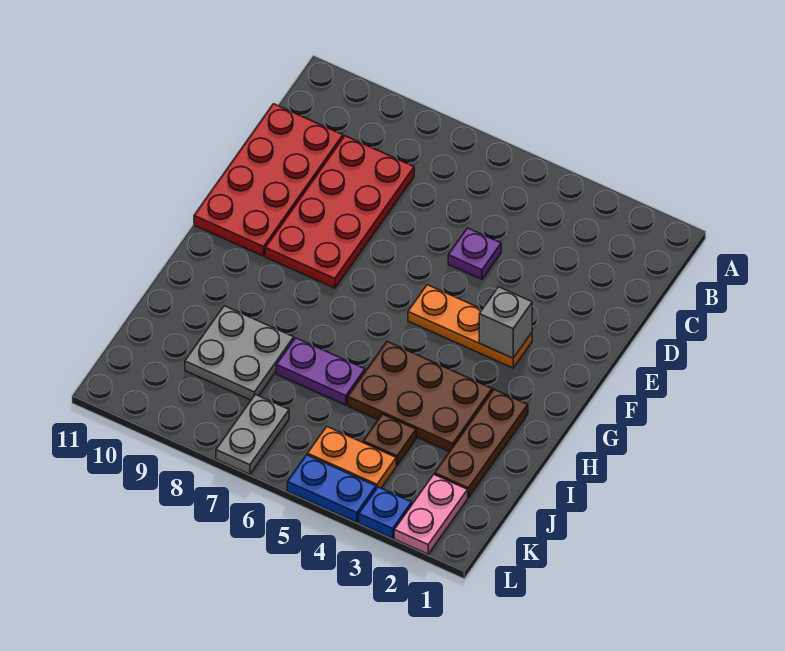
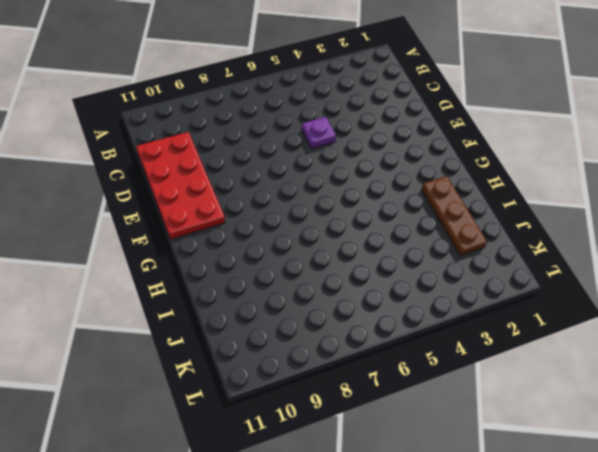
none -> red 2x4 plate [265,136,414,288]
none -> orange 1x3 plate [408,285,532,368]
none -> brown 2x3 plate [348,341,492,452]

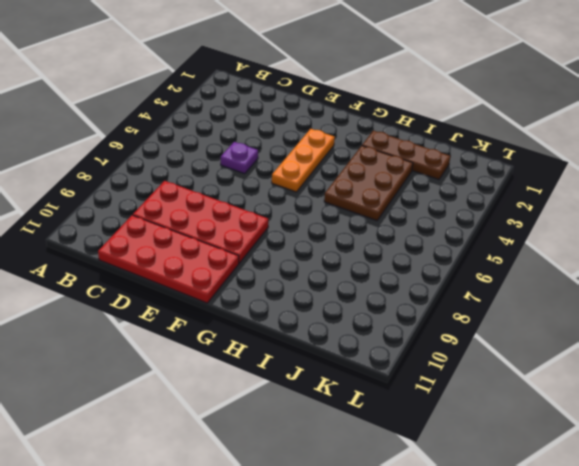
none -> purple 1x2 plate [276,338,365,405]
none -> grey 2x2 plate [185,306,294,400]
none -> brown 1x1 plate [363,414,416,465]

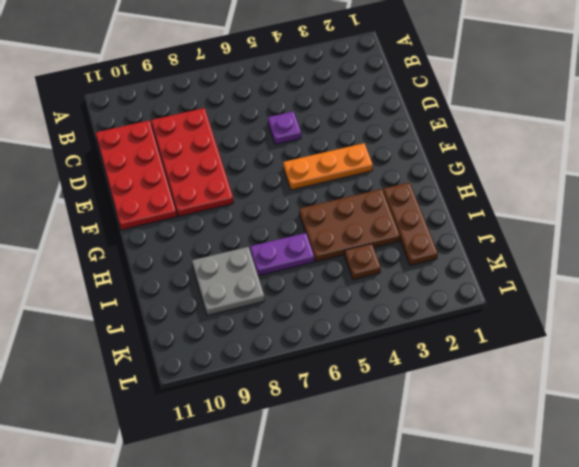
none -> pink 1x2 plate [394,474,468,554]
none -> orange 1x2 plate [307,427,396,489]
none -> grey 1x2 plate [216,394,289,474]

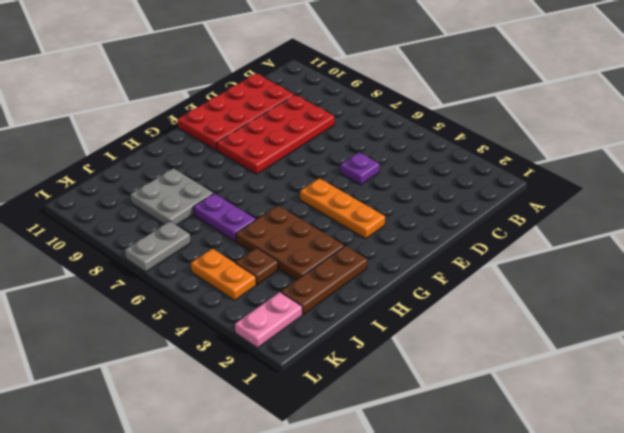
none -> blue 1x1 plate [359,487,412,538]
none -> blue 1x2 plate [287,455,376,522]
none -> grey 1x1 brick [479,287,532,358]

